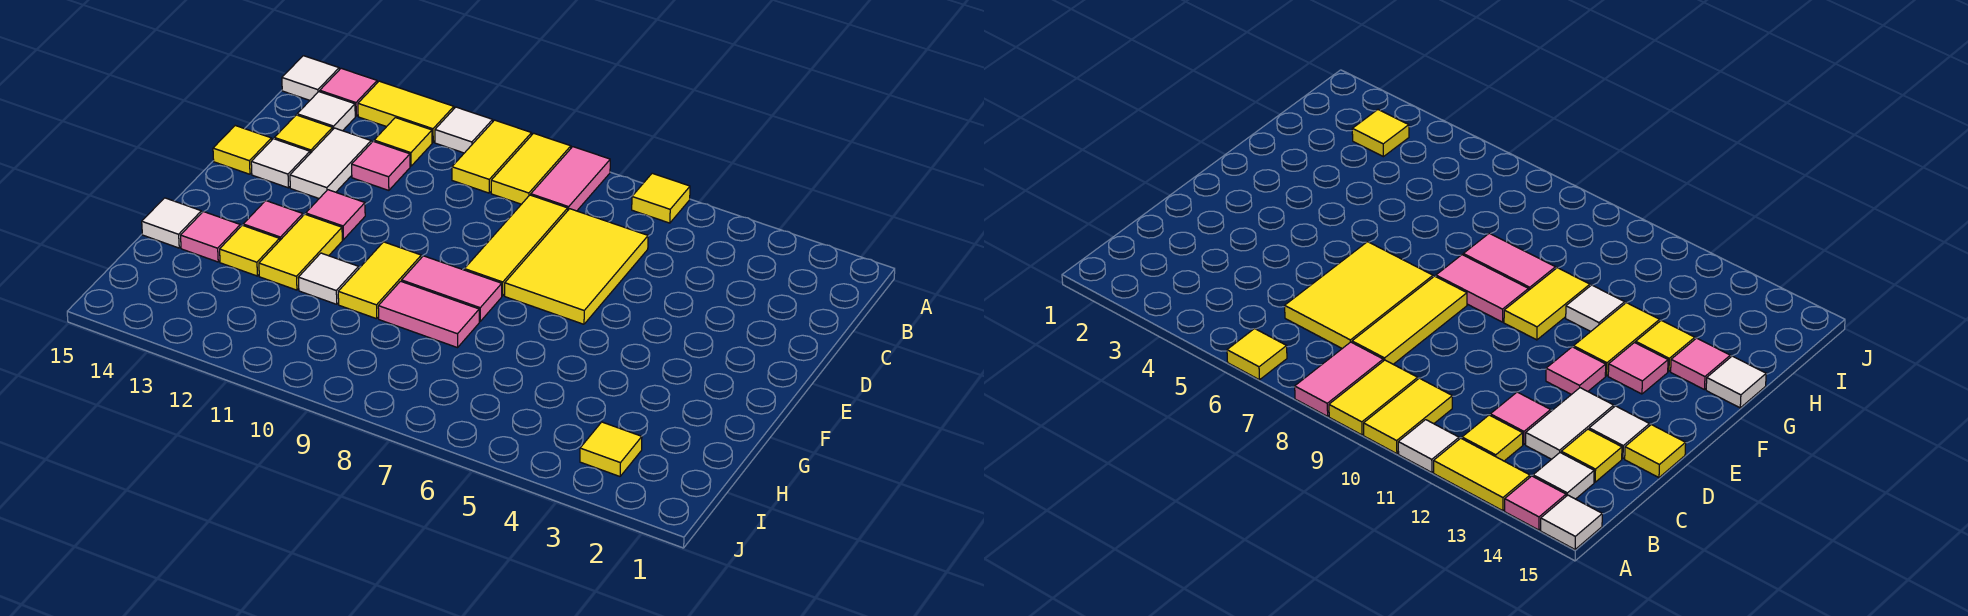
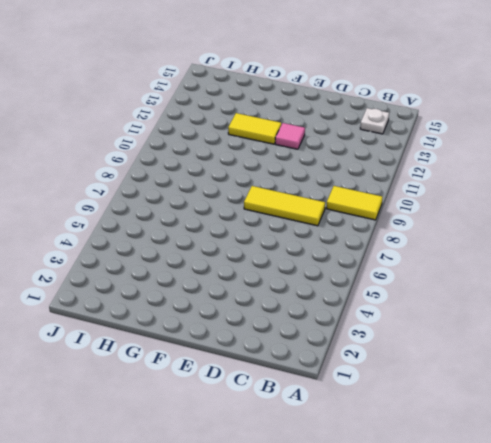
white 1x1 plate [360,108,389,134] -> white 1x1 tile [297,92,355,131]
none -> yellow 1x1 tile [632,173,690,223]
none -> pink 1x2 tile [531,147,610,211]
none -> yellow 1x2 tile [452,120,532,193]

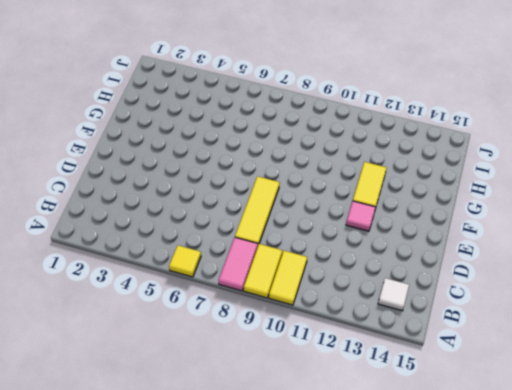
none -> white 1x1 tile [435,107,493,153]
none -> yellow 1x2 tile [358,81,454,142]
none -> pink 1x1 tile [320,68,377,116]

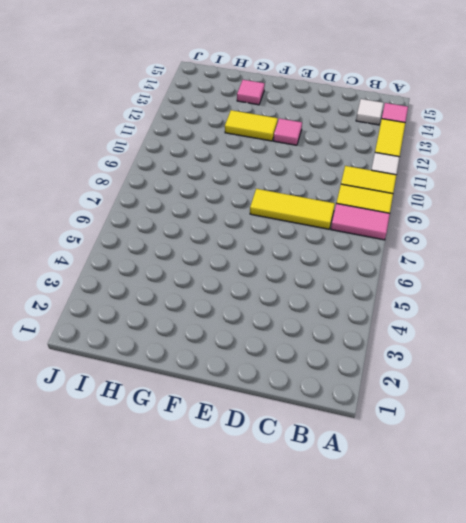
none -> yellow 1x1 tile [632,173,690,223]
none -> white 1x1 tile [282,56,339,100]
none -> yellow 1x1 tile [374,118,432,166]

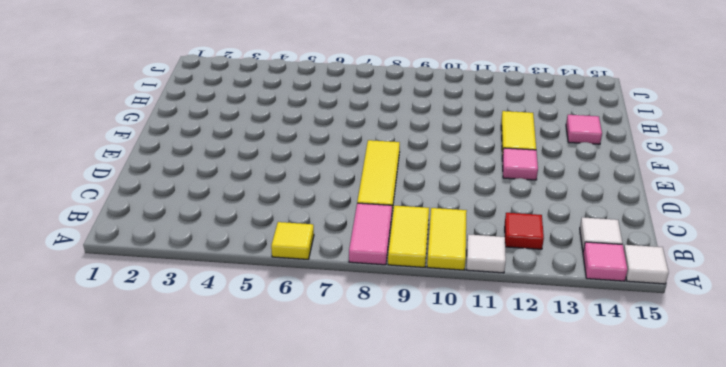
red 1x1 tile [505,213,544,249] -> yellow 1x1 tile [374,118,432,166]
none -> yellow 1x2 tile [358,81,454,142]
none -> yellow 2x3 tile [505,209,648,324]
none -> pink 1x1 tile [352,141,410,190]

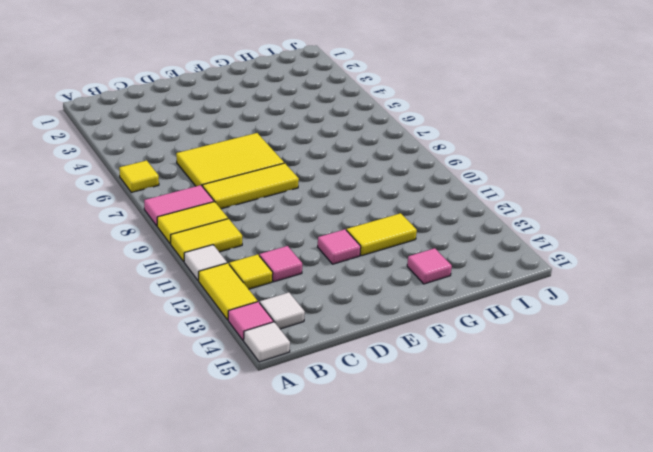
none -> white 1x2 tile [290,128,371,198]
none -> yellow 1x1 tile [274,115,333,153]
none -> white 1x1 tile [251,139,310,188]

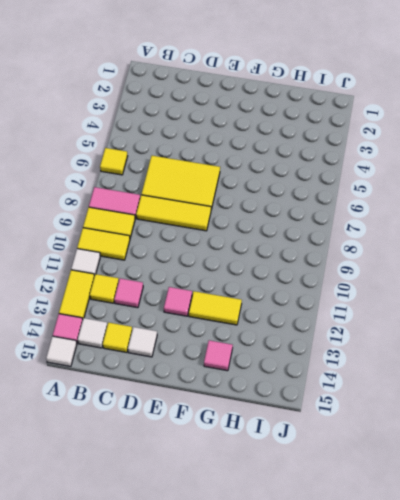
none -> white 1x2 tile [290,128,371,198]
none -> yellow 1x1 tile [213,126,272,174]
none -> pink 1x2 tile [402,256,502,321]

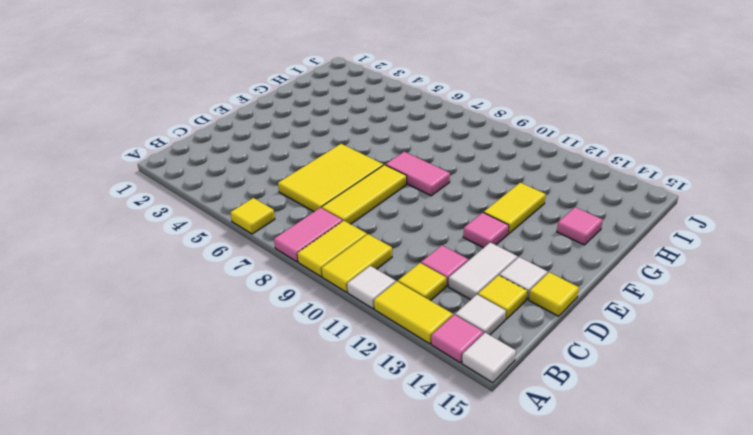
none -> yellow 1x2 tile [338,242,421,319]
none -> pink 1x1 tile [243,201,303,240]
none -> pink 1x2 tile [378,281,479,348]

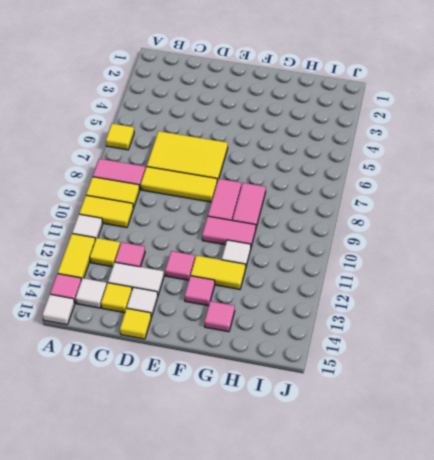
pink 1x2 tile [202,216,256,247] -> yellow 1x2 tile [338,242,421,319]
none -> yellow 1x1 tile [220,225,280,276]
none -> white 1x1 tile [142,198,201,248]
none -> yellow 1x1 tile [580,422,642,476]

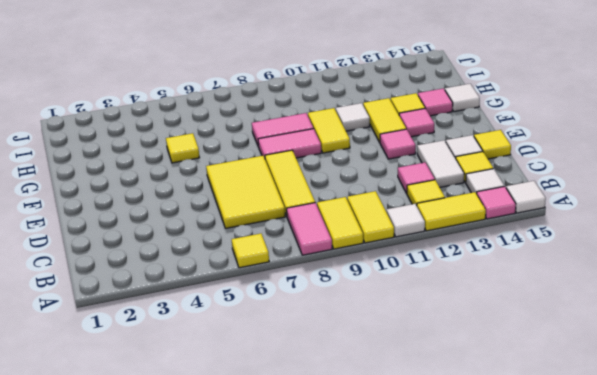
yellow 1x1 tile [166,133,200,163] -> yellow 1x1 tile moved to [580,422,642,476]

